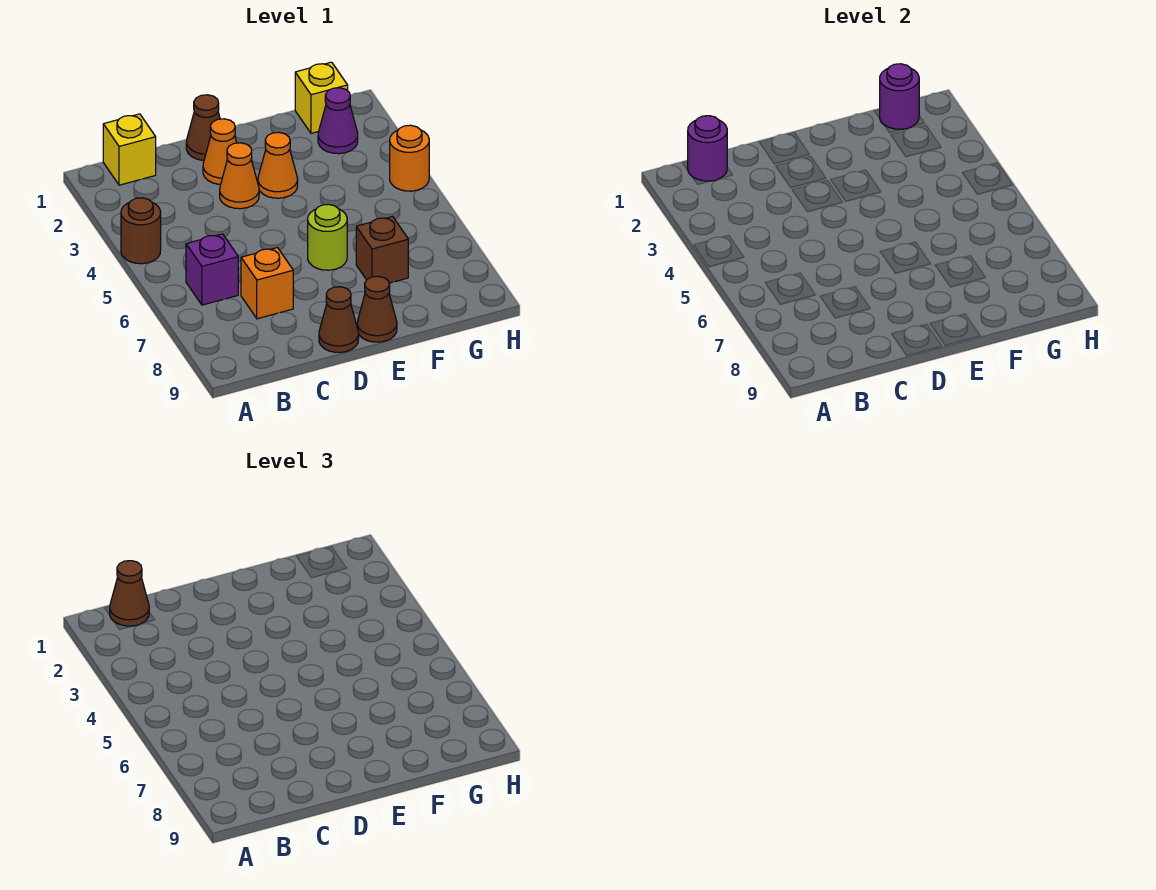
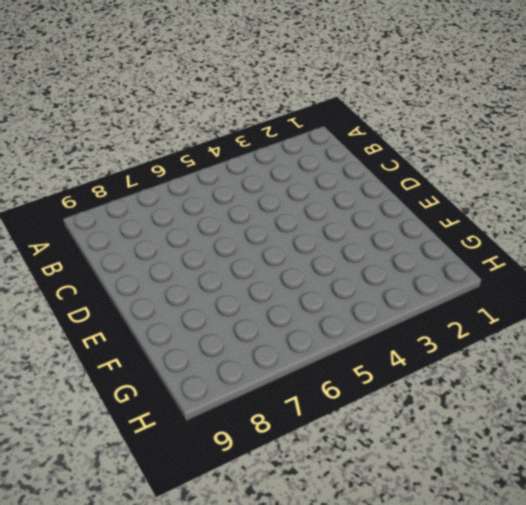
none -> brown 1x1 round brick [121,198,161,264]
none -> yellow 1x1 brick [103,114,156,185]
none -> purple 1x1 brick [186,234,238,305]

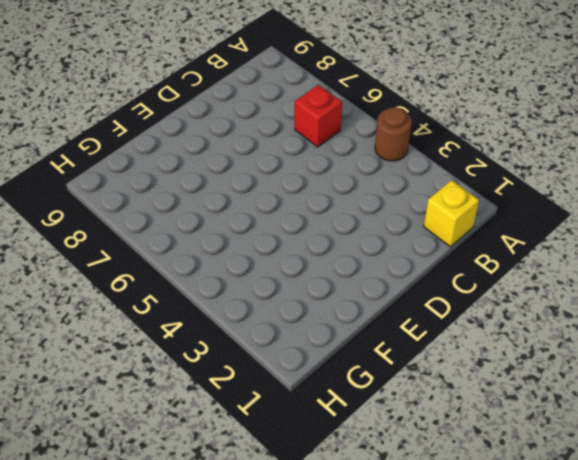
red 1x1 brick [295,85,342,147] -> purple 1x1 brick [186,234,238,305]
none -> orange 1x1 brick [241,248,293,319]
none -> brown 1x1 cone [186,95,220,160]
none -> orange 1x1 cone [203,119,237,184]

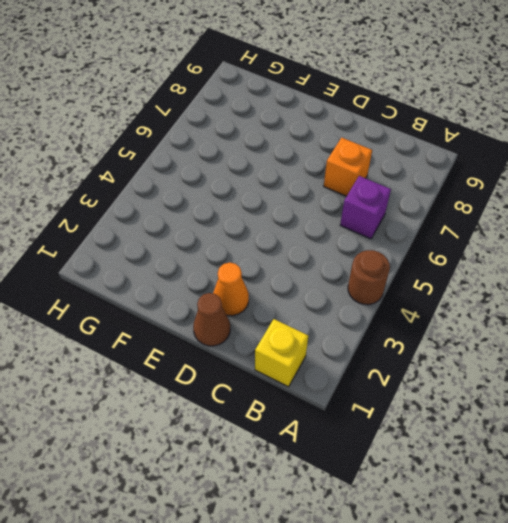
none -> orange 1x1 cone [220,143,259,209]
none -> brown 1x1 cone [319,287,359,353]
none -> orange 1x1 cone [258,132,298,198]

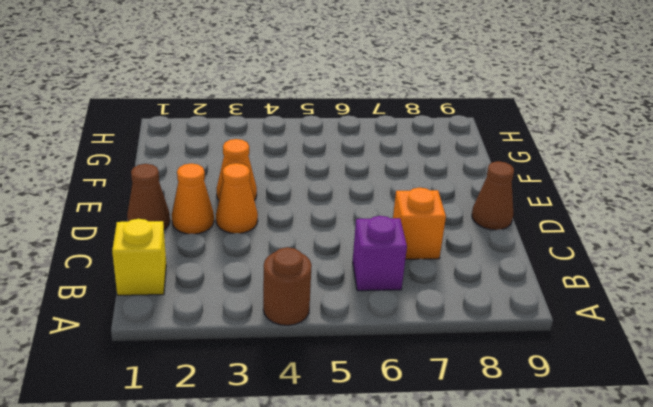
none -> lime 1x1 round brick [308,204,347,270]
none -> brown 1x1 cone [357,276,397,342]
none -> brown 1x1 brick [356,217,408,283]

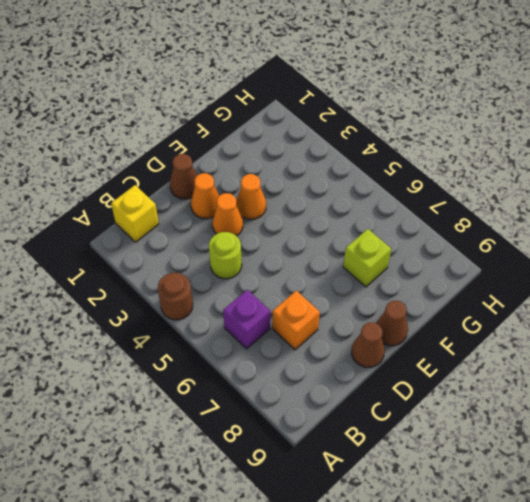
lime 1x1 round brick [209,232,242,279] -> lime 1x1 round brick moved to [308,204,347,270]
lime 1x1 brick [343,229,391,287] -> brown 1x1 brick [356,217,408,283]
none -> yellow 1x1 brick [295,62,348,133]
none -> purple 1x1 cone [318,88,358,154]
none -> orange 1x1 round brick [390,125,429,191]

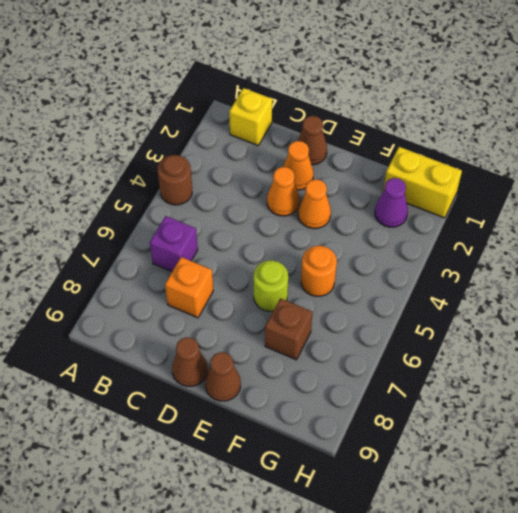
orange 1x1 round brick [301,246,337,296] -> orange 1x1 round brick moved to [390,125,429,191]
yellow 1x2 brick [383,147,462,218] -> yellow 1x1 brick [295,62,348,133]
none -> purple 1x1 round brick [688,116,727,181]
none -> purple 1x1 round brick [880,64,919,129]
none -> brown 1x1 cone [110,561,149,626]

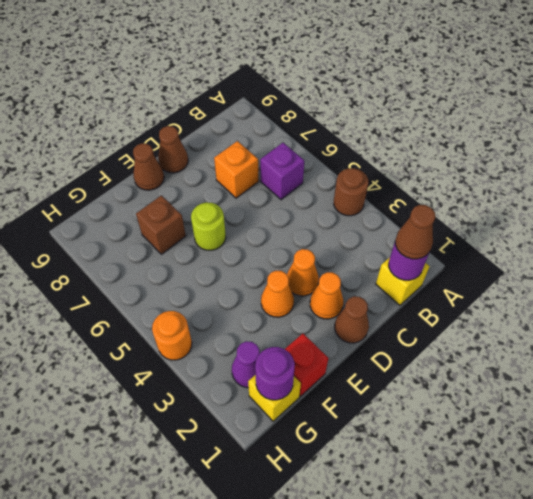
red 1x1 brick [285,334,328,396] -> none

